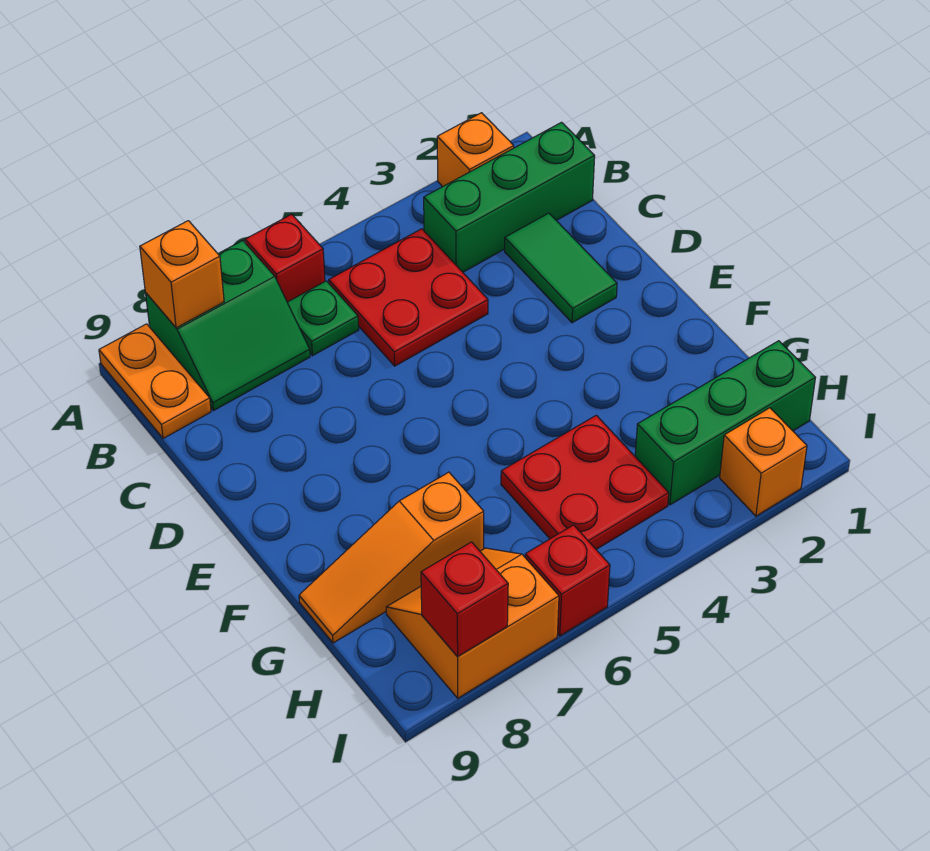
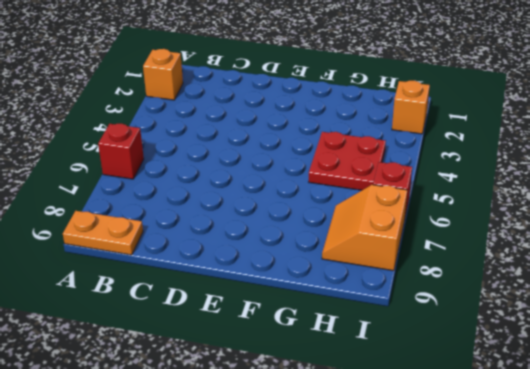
none -> green 2x2 slope [146,241,310,410]
none -> green 1x3 brick [424,122,595,272]
none -> red 2x2 plate [329,229,488,366]

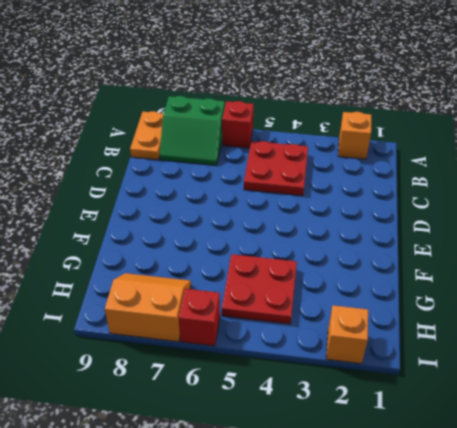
none -> green 1x3 brick [424,122,595,272]
none -> green 1x1 plate [287,281,359,356]
none -> green 1x2 tile [505,213,617,323]

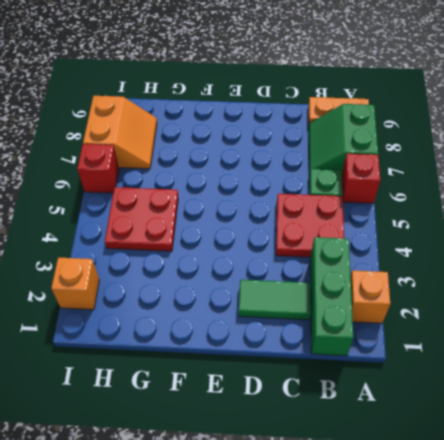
none -> orange 1x3 slope [299,472,484,643]
none -> green 1x3 brick [635,341,815,505]
none -> orange 1x1 brick [140,221,224,328]

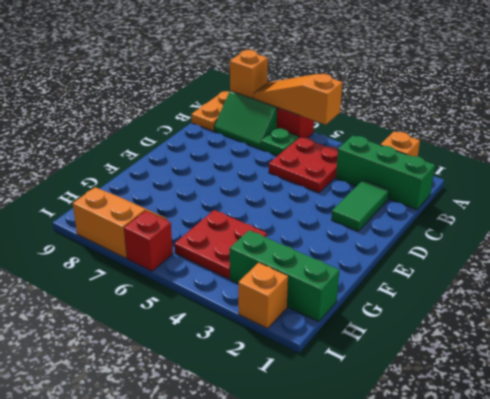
orange 1x3 slope [253,74,342,125] -> orange 1x3 slope moved to [299,472,484,643]
none -> red 1x1 brick [421,542,508,657]

